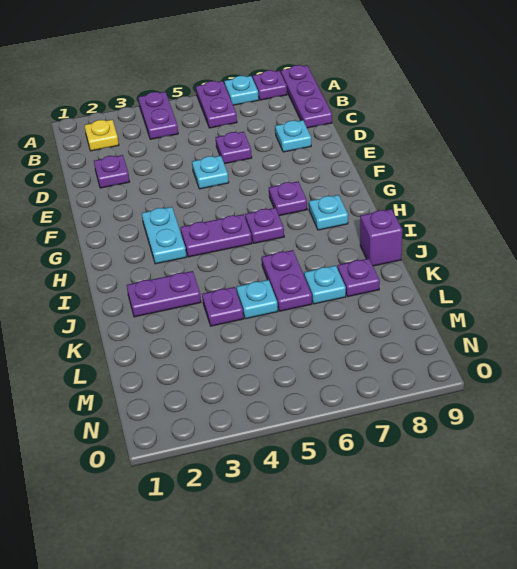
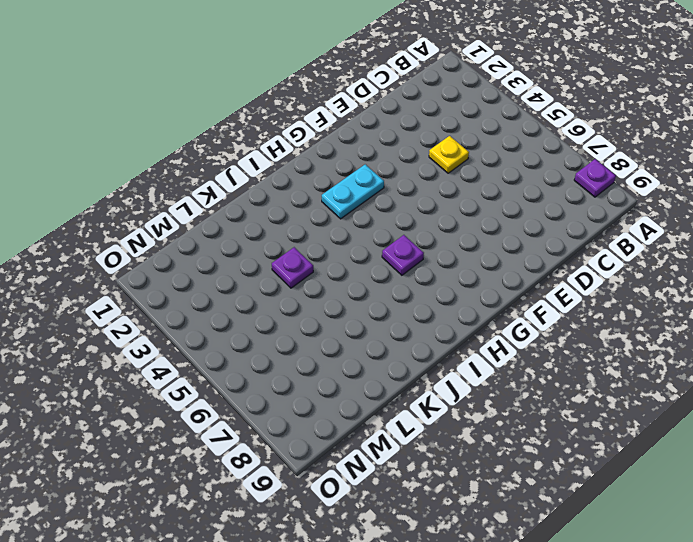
yellow 1x1 plate [429,136,469,173] -> yellow 1x1 plate moved to [84,120,119,151]
none -> purple 1x2 plate [138,92,178,139]
none -> purple 1x2 plate [196,81,237,128]
none -> cyan 1x1 plate [224,76,259,105]

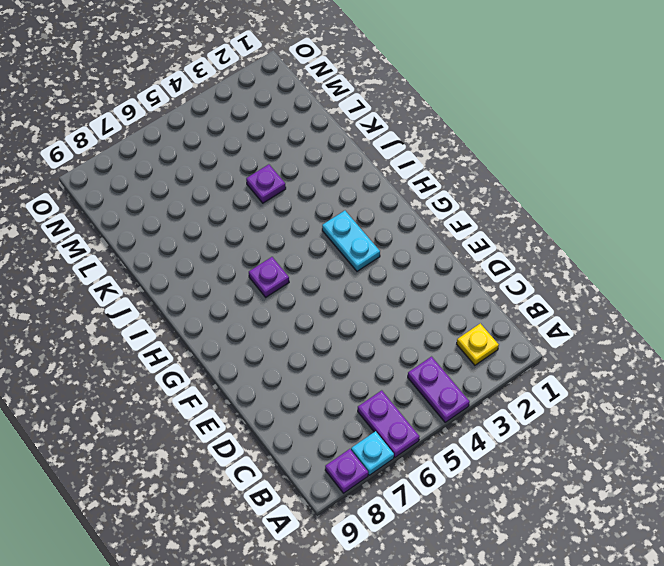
none -> purple 1x3 plate [281,65,332,128]
none -> purple 1x1 plate [94,155,130,188]
none -> purple 1x1 plate [216,132,252,164]

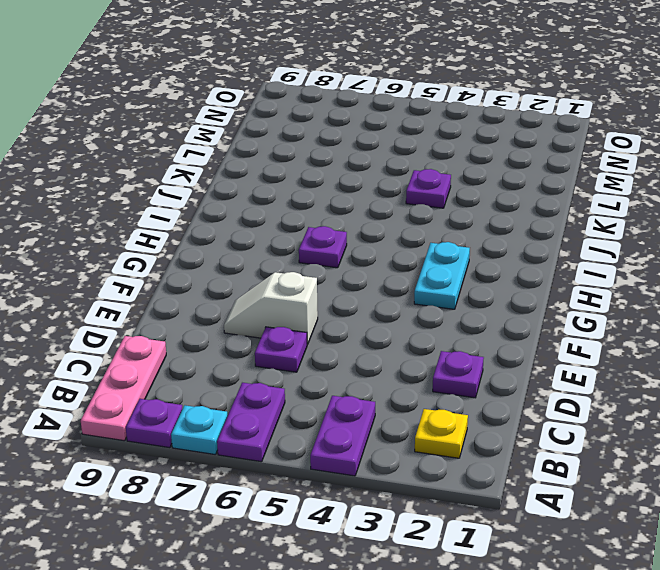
pink 1x3 plate [81,336,166,441] -> purple 1x3 plate [281,65,332,128]
white 1x2 slope [224,272,318,345] -> none
none -> cyan 1x1 plate [275,120,311,152]
none -> cyan 1x1 plate [192,156,229,189]
none -> purple 1x1 plate [269,182,307,216]

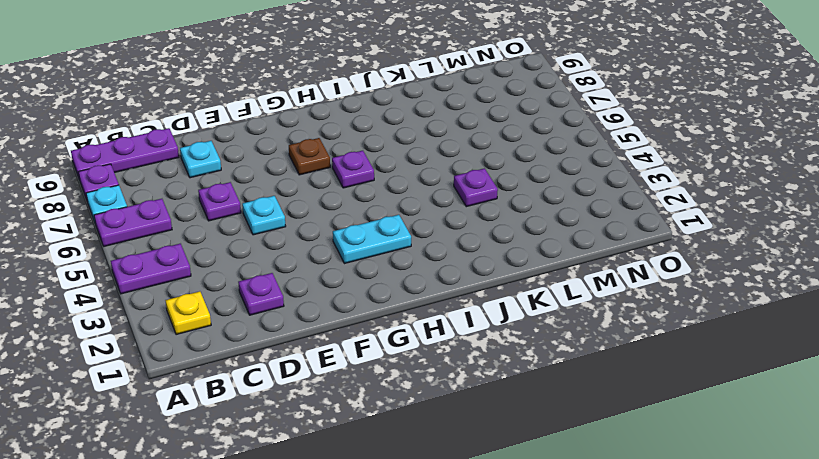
brown 1x1 plate [289,138,330,175] -> purple 1x1 plate [269,182,307,216]
none -> purple 1x2 plate [180,214,252,257]
none -> cyan 1x1 plate [309,195,348,230]
none -> purple 1x2 plate [127,271,201,317]

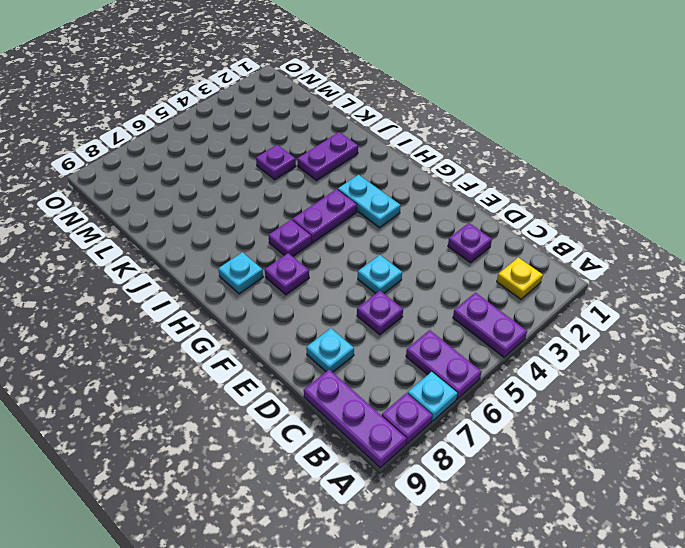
none -> purple 1x2 plate [262,250,312,311]
none -> purple 1x1 brick [360,209,402,266]
none -> cyan 1x1 plate [237,280,278,319]

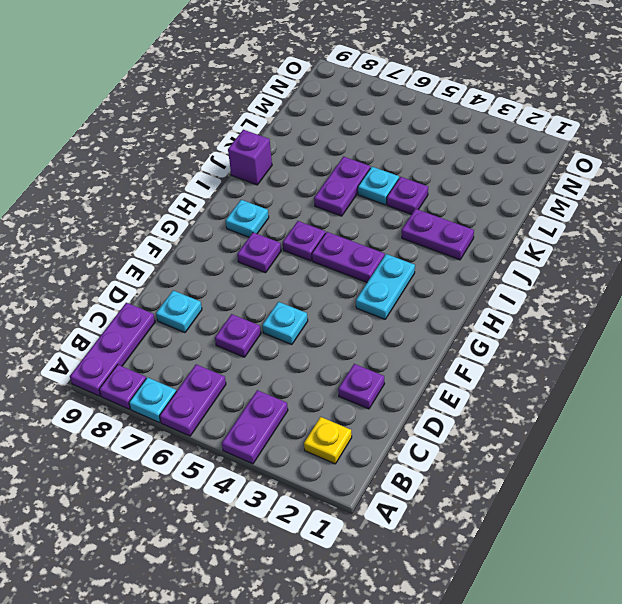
none -> cyan 1x1 plate [304,265,346,304]
none -> purple 1x1 plate [338,258,380,297]

